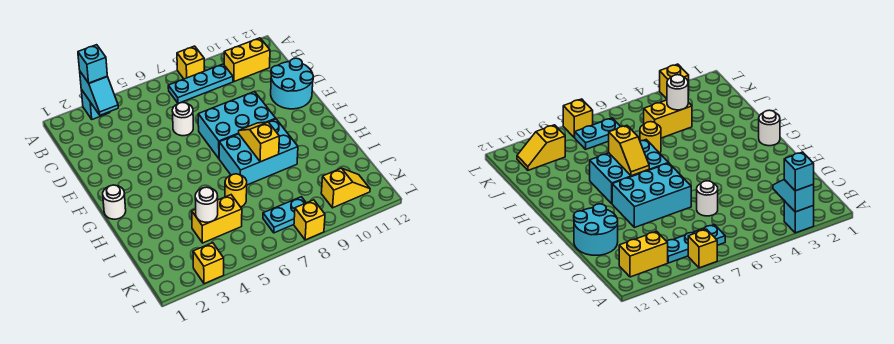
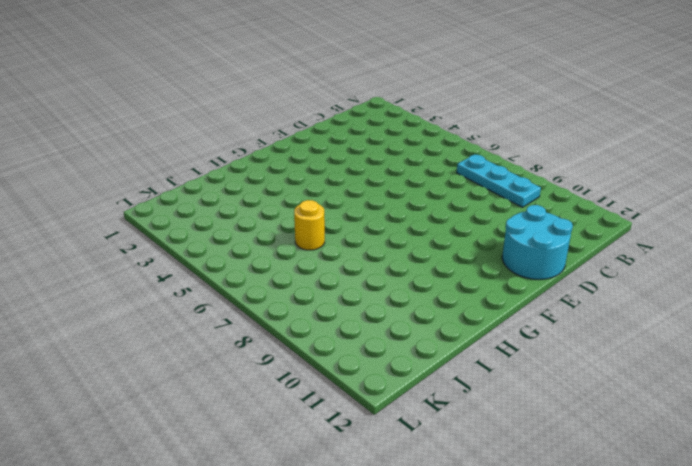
none -> cyan 1x1 brick [81,89,110,119]
none -> yellow 1x1 brick [177,46,204,79]
none -> yellow 1x2 brick [224,38,270,82]

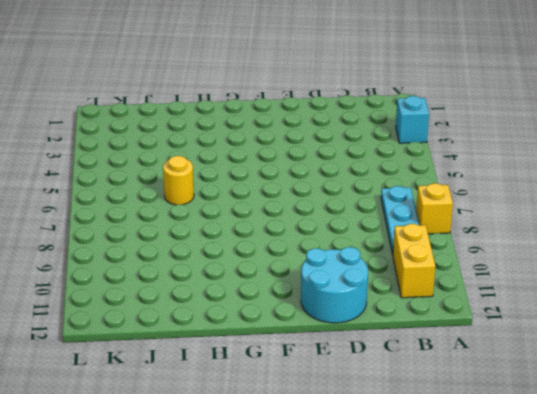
none -> white 1x1 round brick [172,103,193,136]
none -> cyan 2x3 brick [198,92,276,158]
none -> white 1x1 round brick [103,185,126,219]

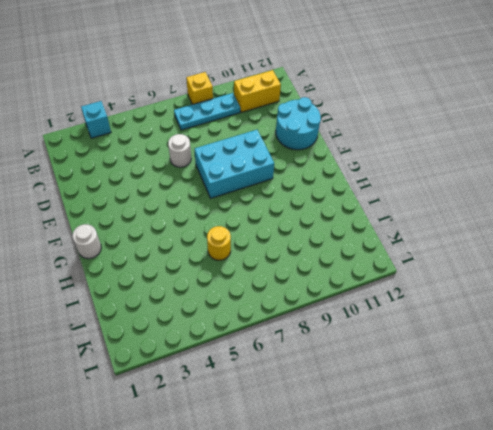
none -> cyan 2x3 brick [219,119,298,185]
none -> yellow 1x2 brick [192,195,242,243]
none -> cyan 1x2 plate [263,197,306,233]

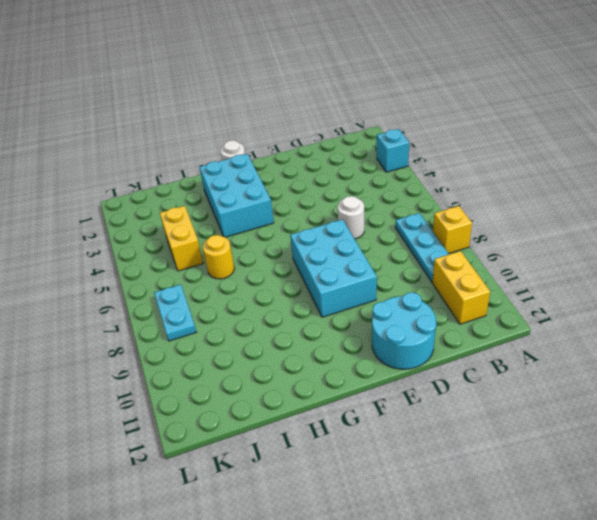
cyan 2x3 brick [200,154,274,237] -> cyan 2x3 brick moved to [219,119,298,185]
none -> yellow 1x2 slope [321,168,370,208]
none -> yellow 1x1 brick [193,243,224,284]
none -> yellow 1x1 brick [294,200,325,240]

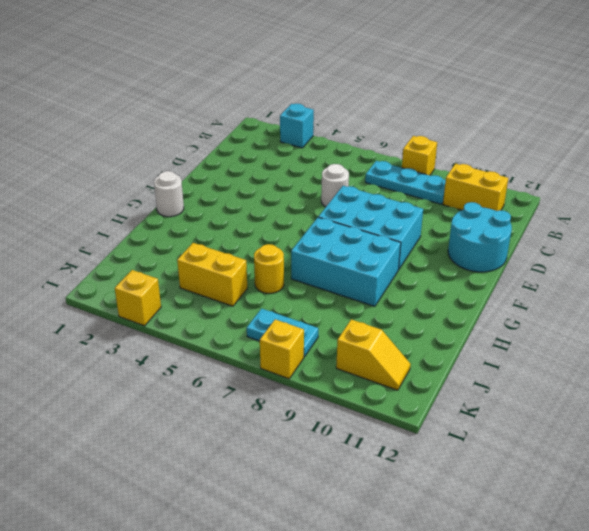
none -> cyan 1x2 slope [80,72,118,115]
none -> yellow 1x2 slope [239,122,279,162]
none -> white 1x1 round brick [195,187,218,222]

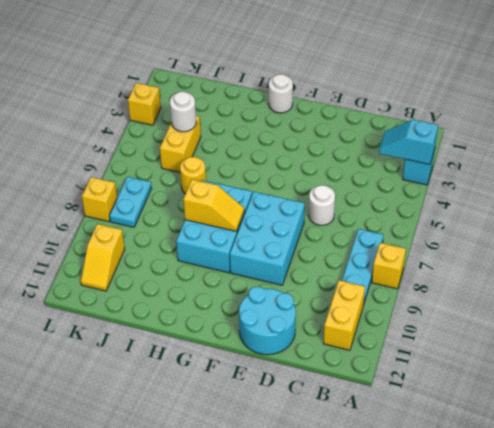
none -> cyan 1x1 brick [78,45,107,83]

